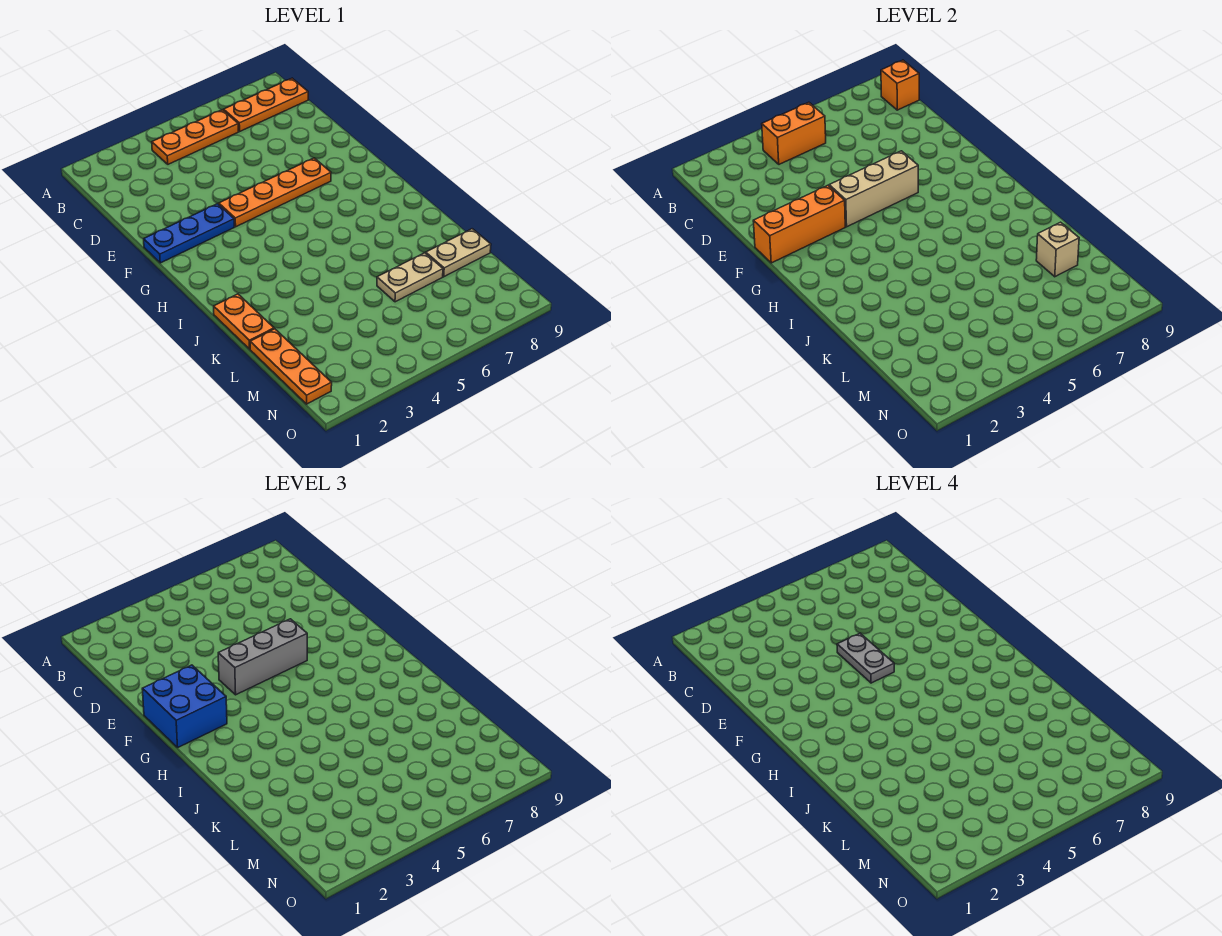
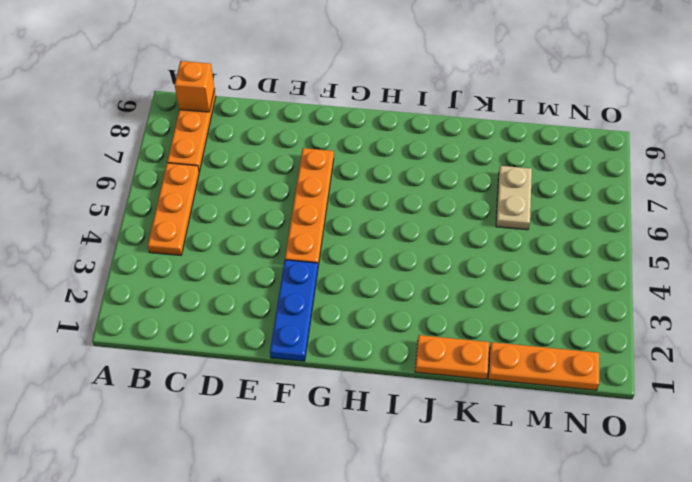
none -> tan 1x2 plate [426,229,491,277]
none -> orange 1x2 brick [762,102,826,164]
none -> orange 1x3 brick [753,185,845,263]

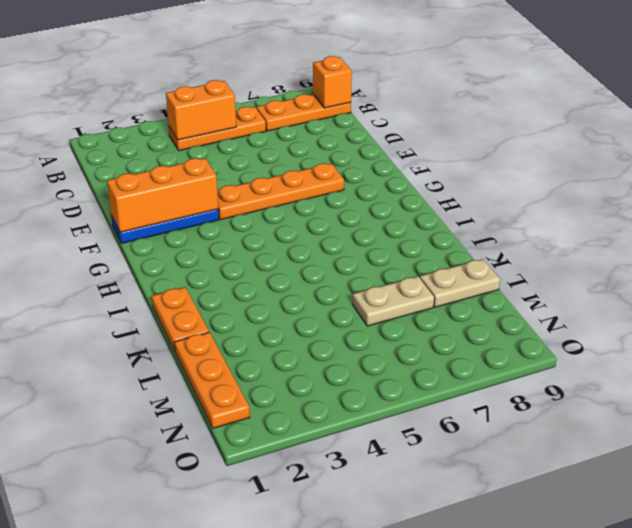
none -> tan 1x3 brick [829,151,918,227]
none -> tan 1x1 brick [1036,222,1079,277]
none -> blue 2x2 brick [142,665,227,747]

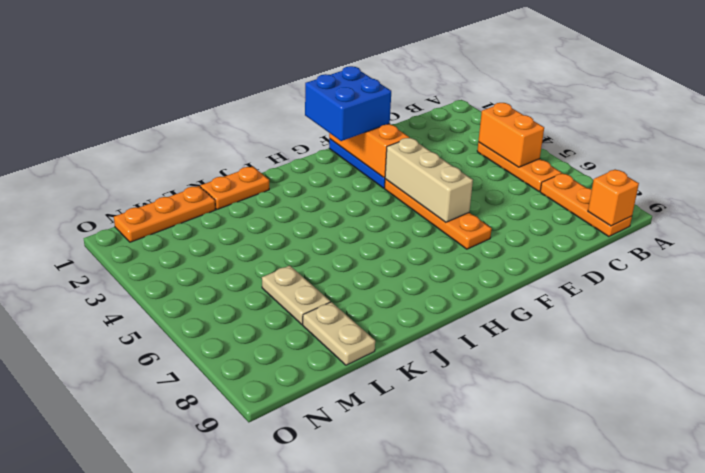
none -> tan 1x1 brick [1036,222,1079,277]
none -> grey 1x3 brick [218,619,307,695]
none -> grey 1x2 plate [837,633,894,683]

